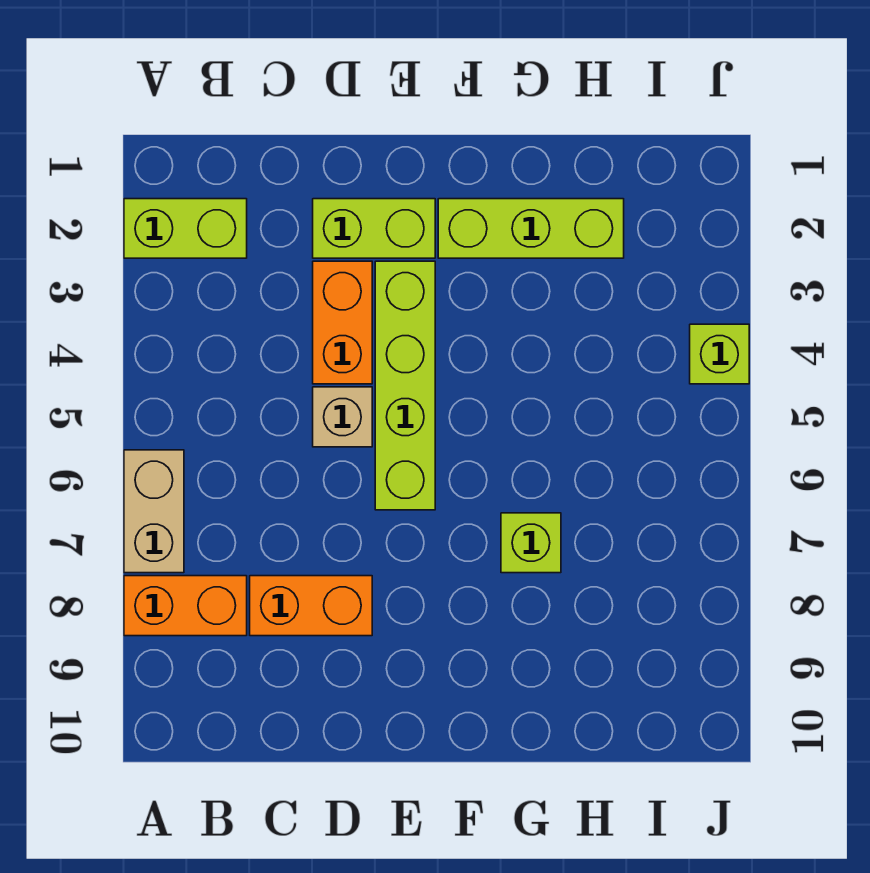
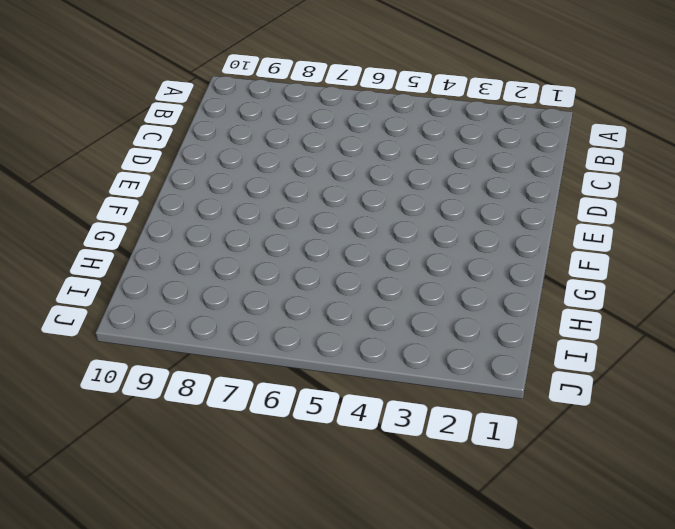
none -> lime 1x2 brick [124,199,247,258]
none -> tan 1x2 brick [124,450,184,573]

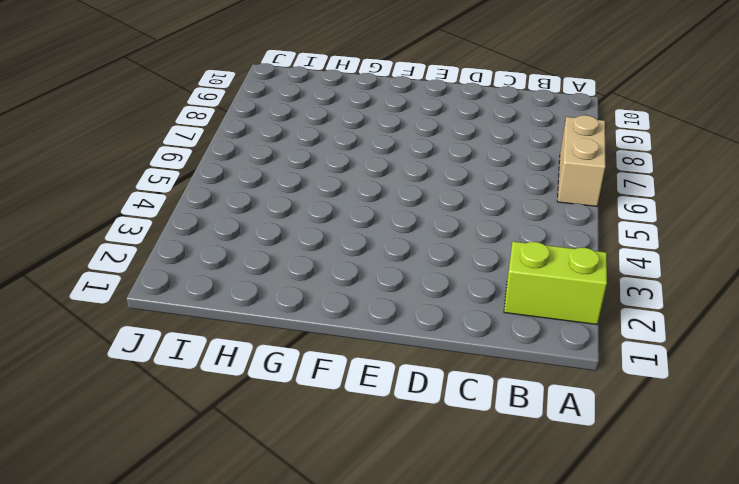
none -> orange 1x2 brick [124,576,247,636]
none -> orange 1x2 brick [250,576,372,636]

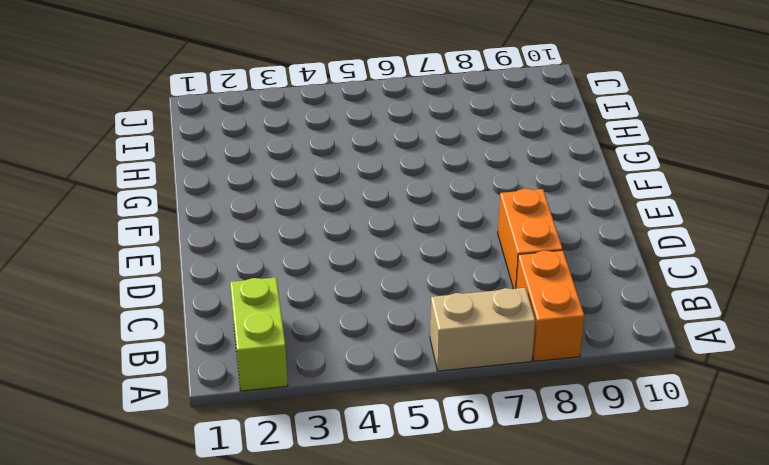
none -> lime 1x2 brick [313,199,435,258]
none -> orange 1x2 brick [313,261,372,384]

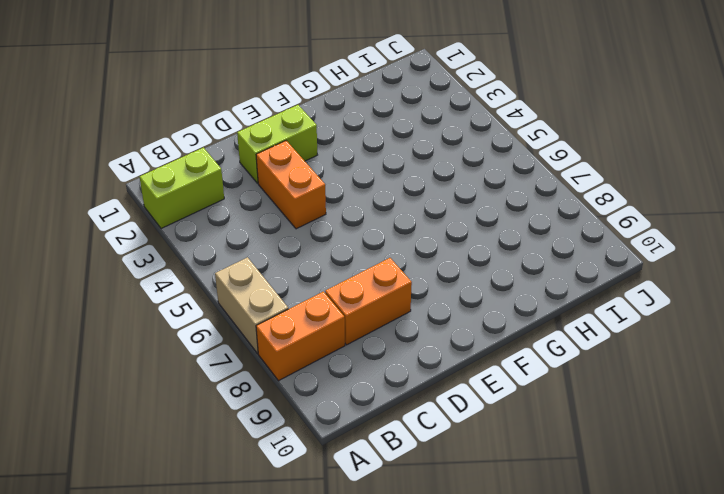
none -> tan 1x1 brick [313,387,372,447]
none -> lime 1x4 brick [375,261,435,510]

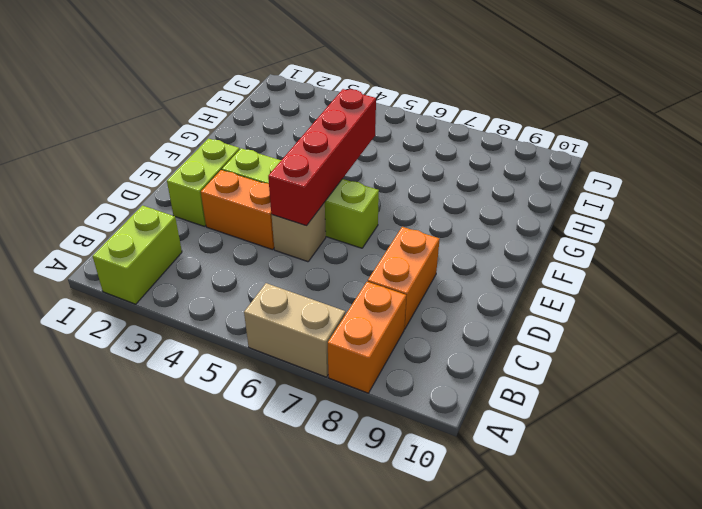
red 1x4 brick [268,89,376,226] -> none
none -> lime 1x3 brick [438,199,624,258]
none -> lime 1x1 brick [501,513,561,573]

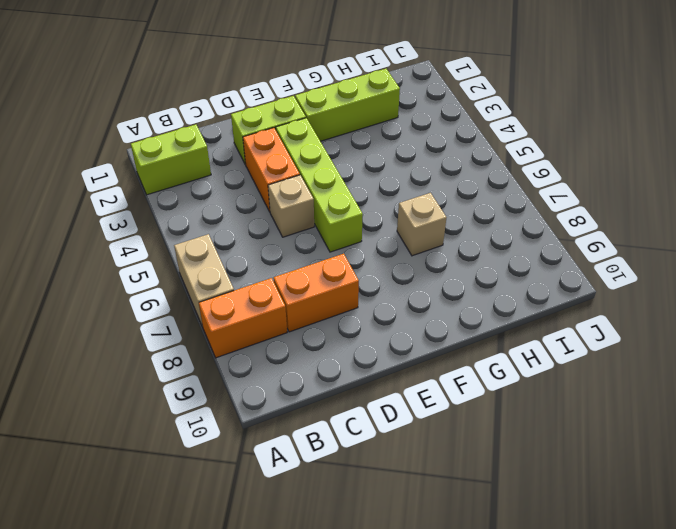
tan 1x1 brick [397,193,447,256] -> lime 1x1 brick [501,513,561,573]
none -> lime 1x1 brick [690,324,749,384]

